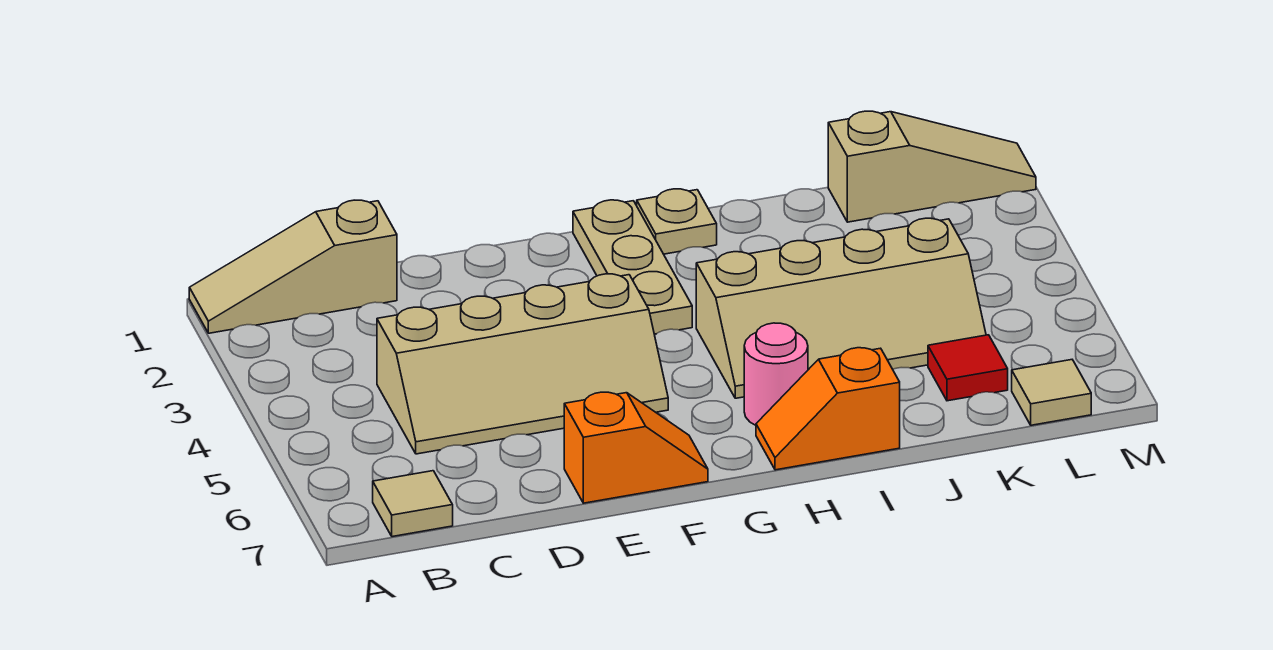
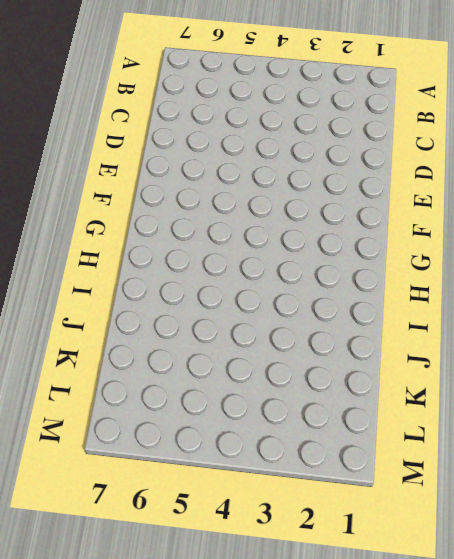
none -> tan 1x3 slope [189,200,397,333]
none -> tan 1x1 tile [373,471,453,537]
none -> tan 2x4 slope [377,274,668,454]

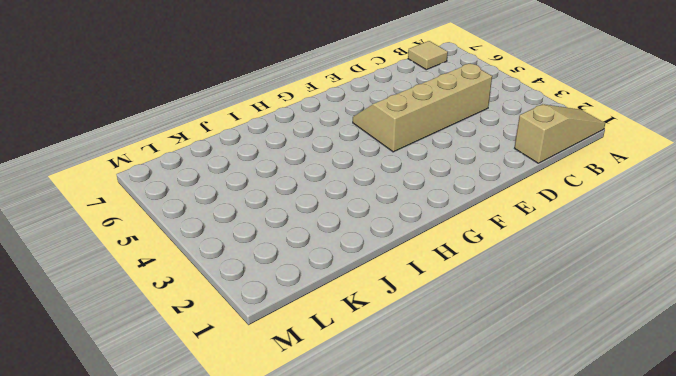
none -> orange 1x2 slope [564,392,708,503]
none -> tan 1x3 plate [573,200,692,334]
none -> tan 1x1 plate [637,189,717,254]

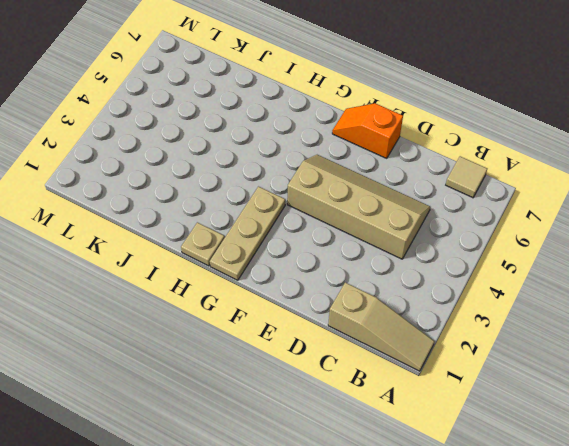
none -> tan 2x4 slope [696,218,986,398]
none -> pink 1x1 round brick [744,323,808,425]
none -> orange 1x2 slope [756,348,900,470]

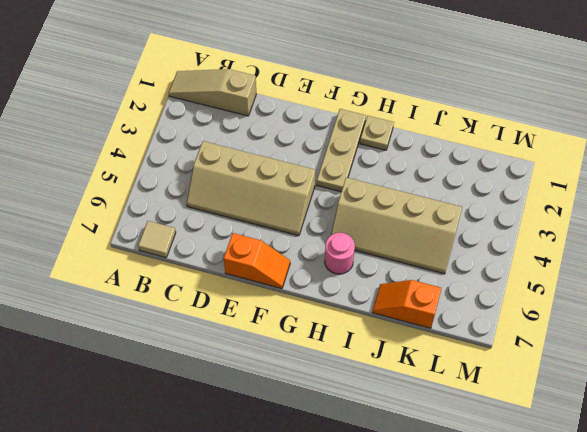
orange 1x2 slope [373,280,442,328] -> orange 1x2 slope moved to [756,348,900,470]
none -> tan 1x3 slope [828,111,1036,222]
none -> red 1x1 tile [928,335,1008,401]
none -> tan 1x1 tile [1012,360,1091,425]

